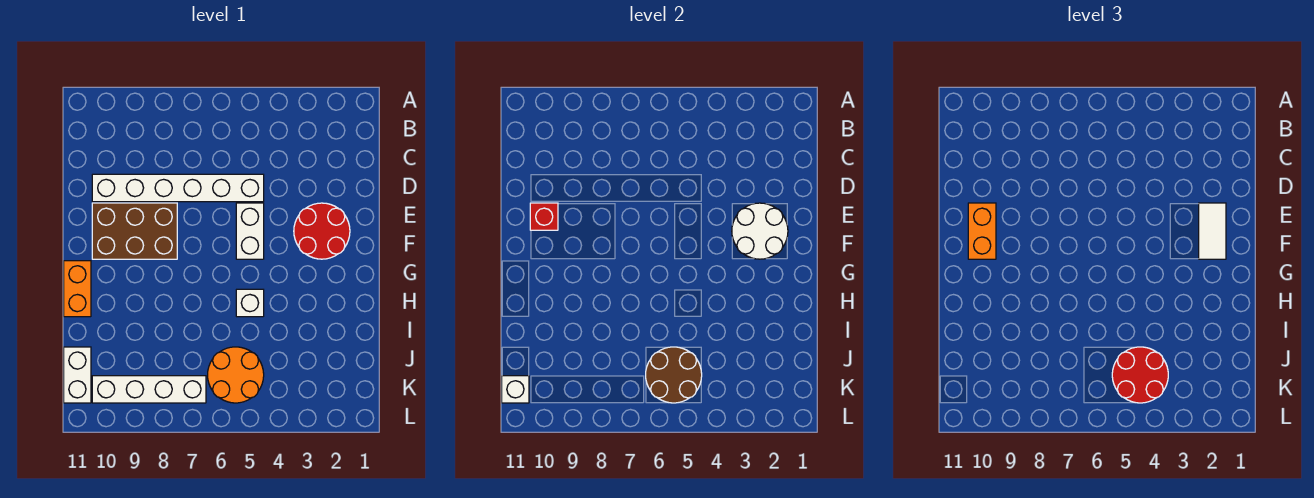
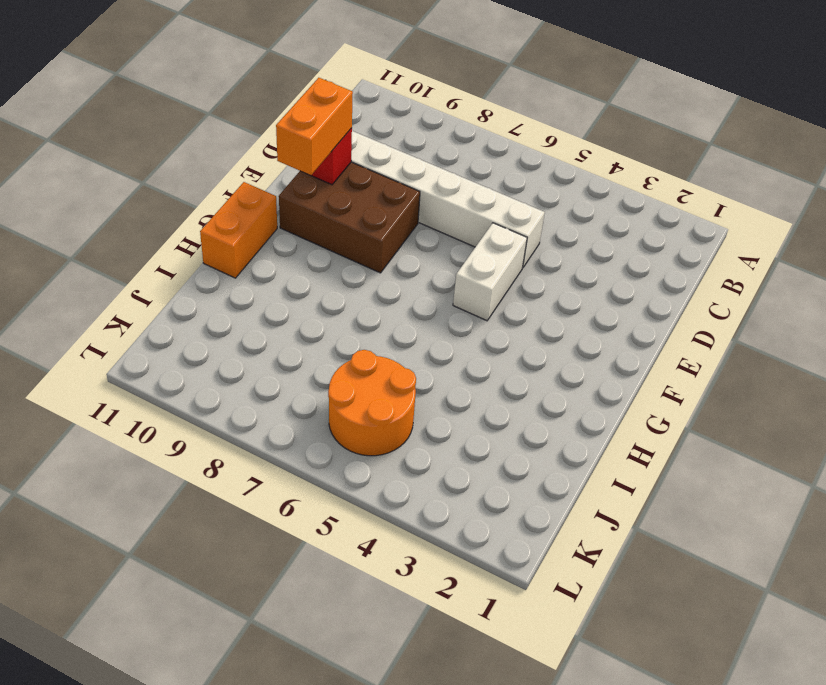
none -> red 2x2 round brick [294,203,350,259]
none -> white 1x1 brick [236,289,264,317]
none -> white 1x2 brick [64,347,91,403]

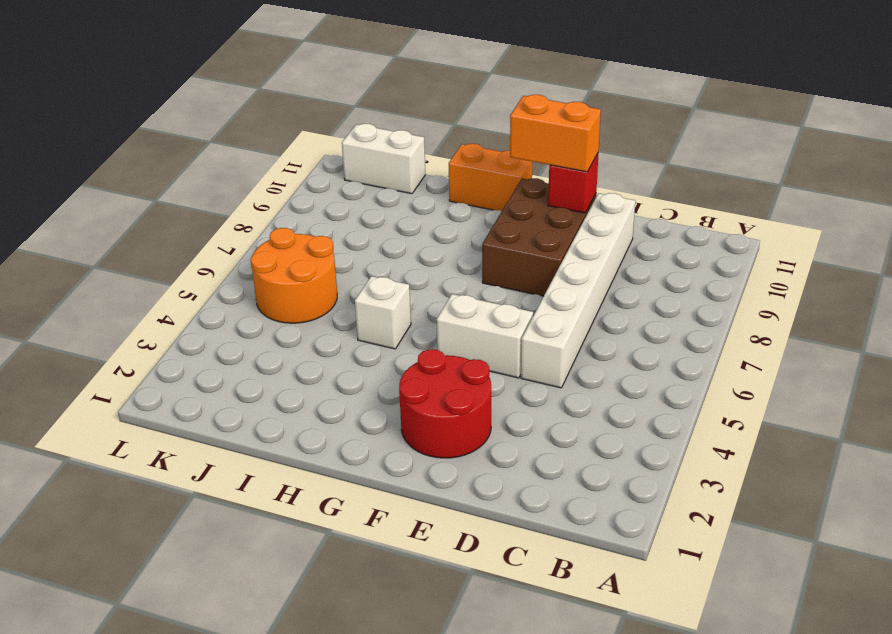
none -> white 1x4 brick [92,376,206,403]
none -> white 2x2 round brick [732,203,788,259]
none -> brown 2x2 round brick [646,347,702,403]

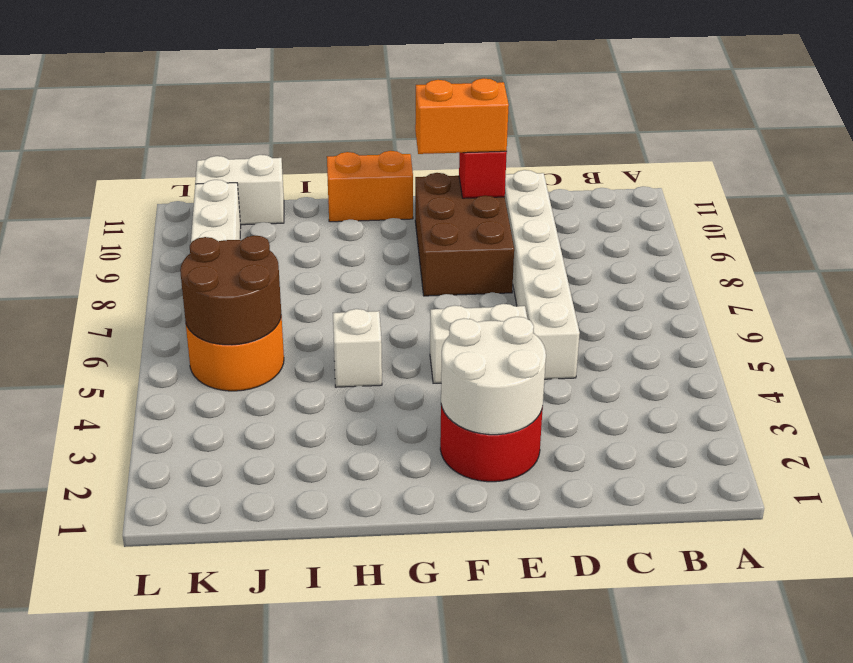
none -> white 1x1 brick [502,376,529,403]
none -> white 1x2 tile [1199,203,1226,259]
none -> red 2x2 round brick [1112,347,1168,403]

